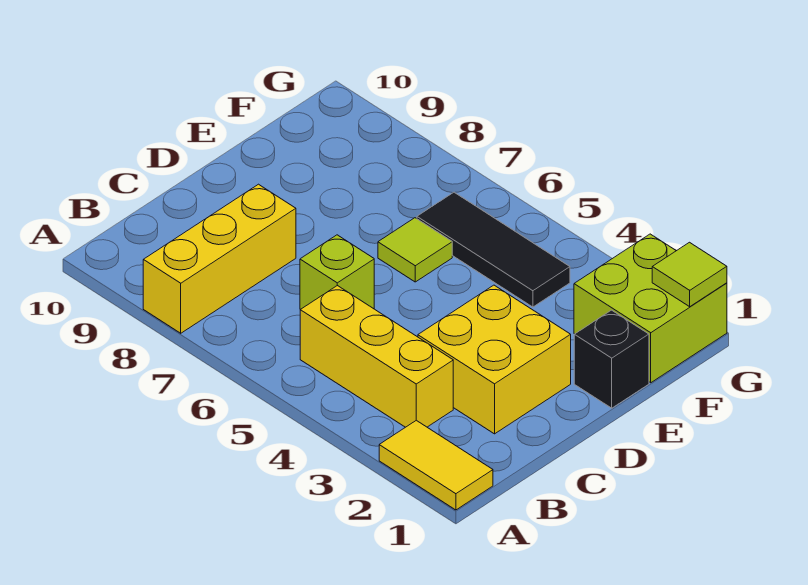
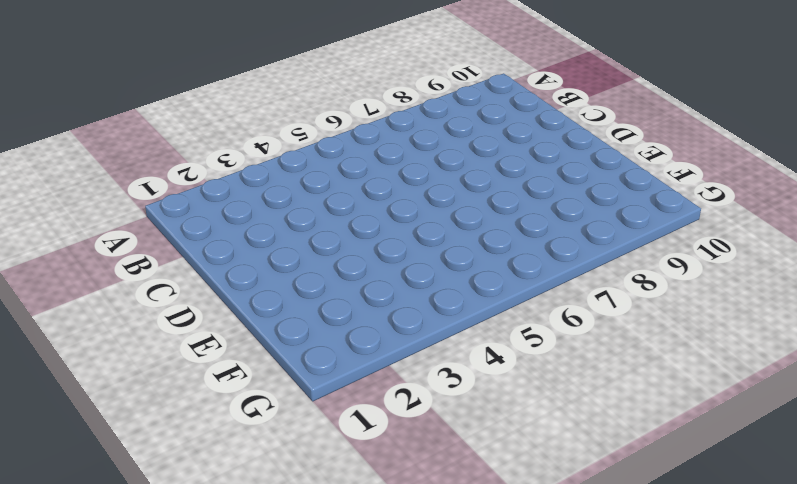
none -> yellow 1x2 tile [379,420,493,510]
none -> yellow 1x3 brick [143,184,296,333]

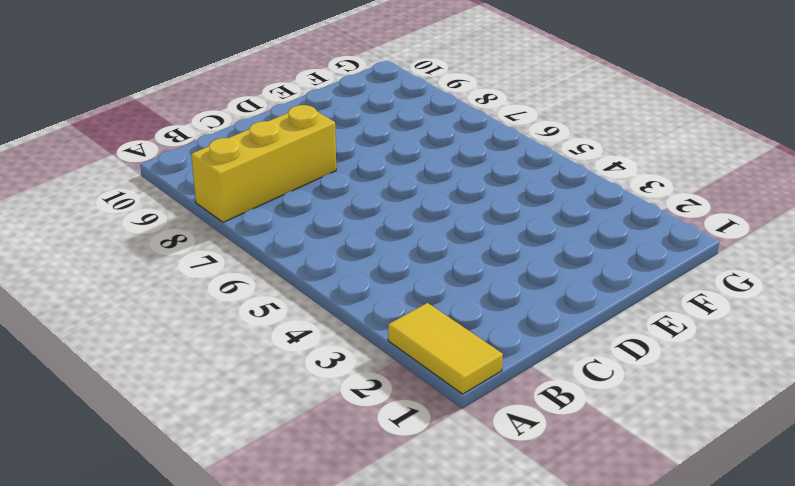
none -> yellow 1x3 brick [300,286,453,427]
none -> yellow 2x2 brick [418,285,571,434]

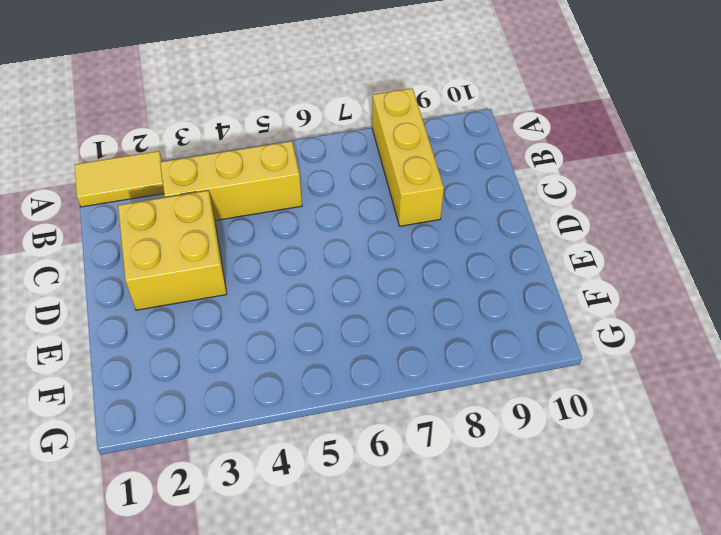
none -> lime 1x1 brick [300,235,374,309]
none -> black 1x1 brick [574,310,649,408]

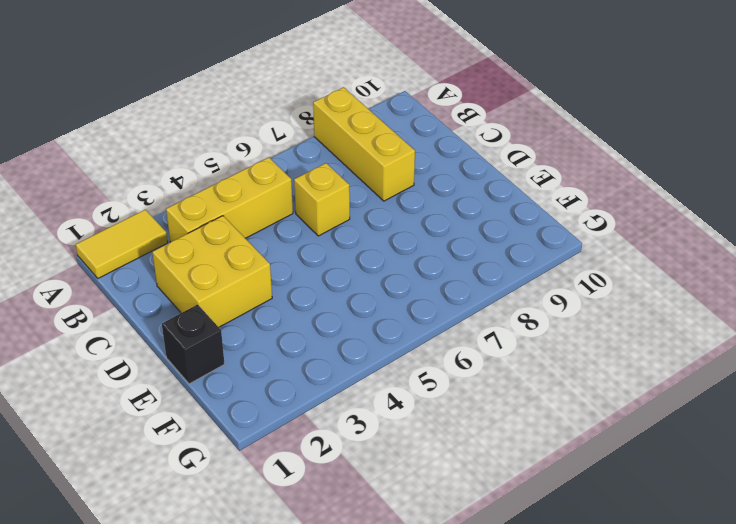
yellow 1x1 brick [294,163,350,236] -> lime 1x1 brick [300,235,374,309]
none -> lime 1x1 tile [378,218,452,282]
none -> lime 2x2 brick [574,234,727,383]

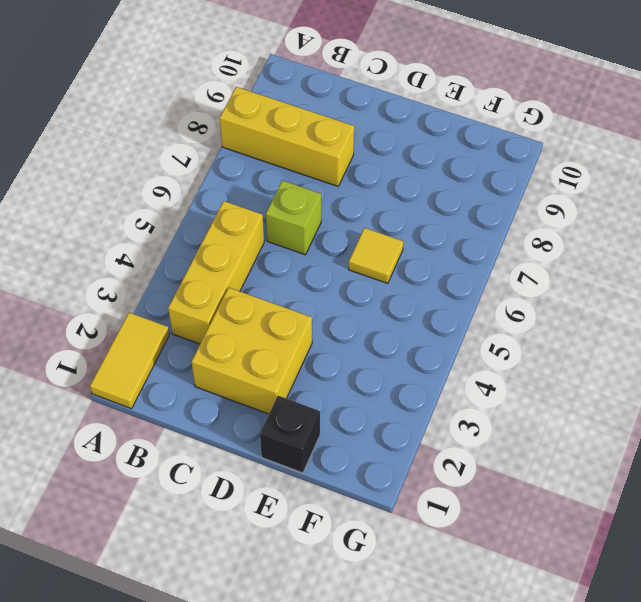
yellow 1x1 tile [349,228,404,284] -> lime 1x1 tile [378,218,452,282]
none -> lime 2x2 brick [574,234,727,383]
none -> black 1x3 tile [417,192,570,307]

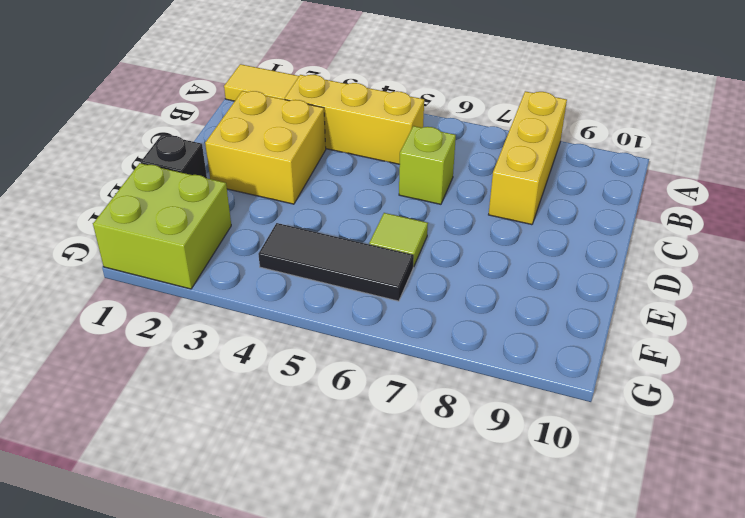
none -> lime 1x1 tile [652,242,727,307]

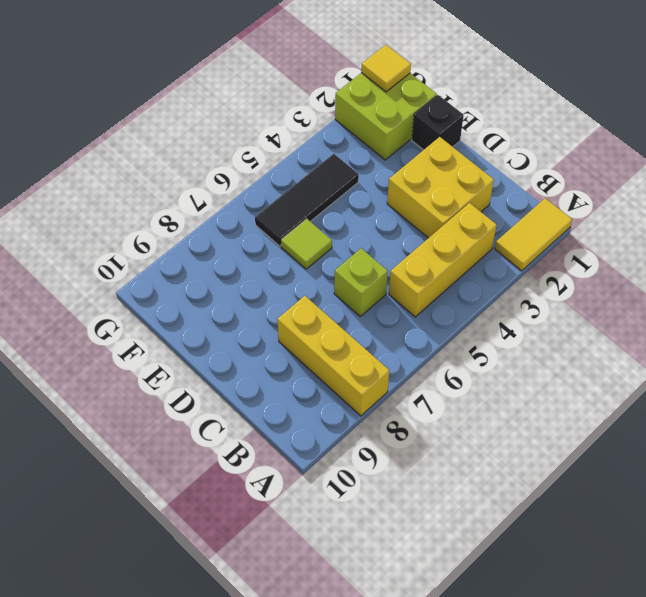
yellow 1x1 tile [361,45,411,92] -> lime 1x1 tile [652,242,727,307]

